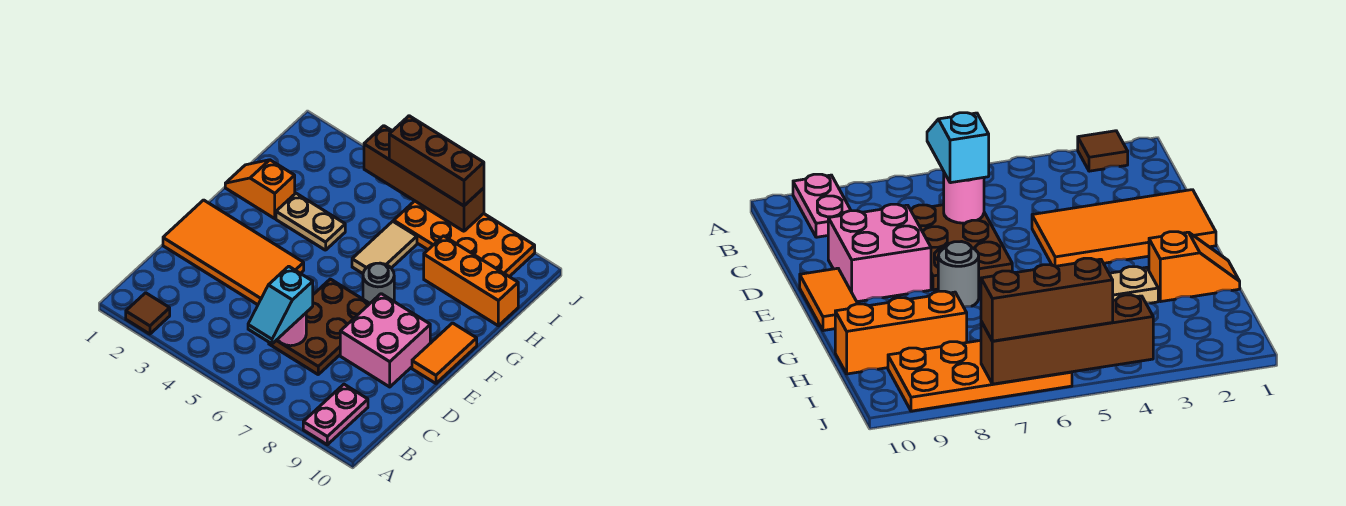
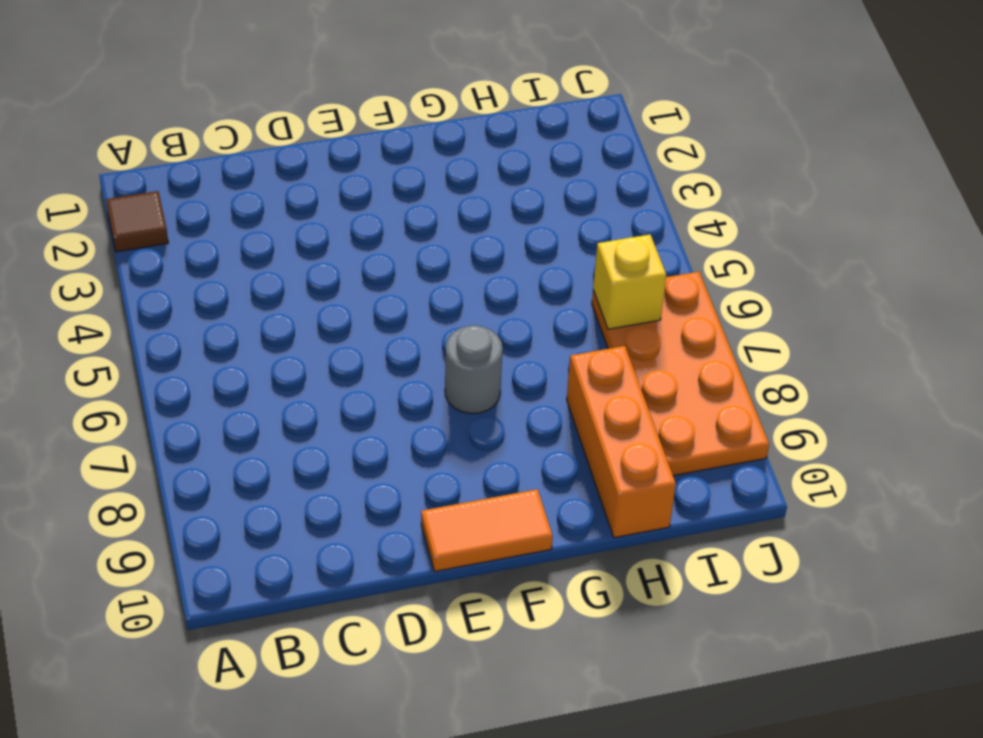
yellow 1x1 brick [593,235,666,329] -> none
none -> pink 1x2 plate [303,384,368,445]
none -> brown 2x3 plate [269,279,370,374]
none -> orange 2x4 tile [163,200,304,305]

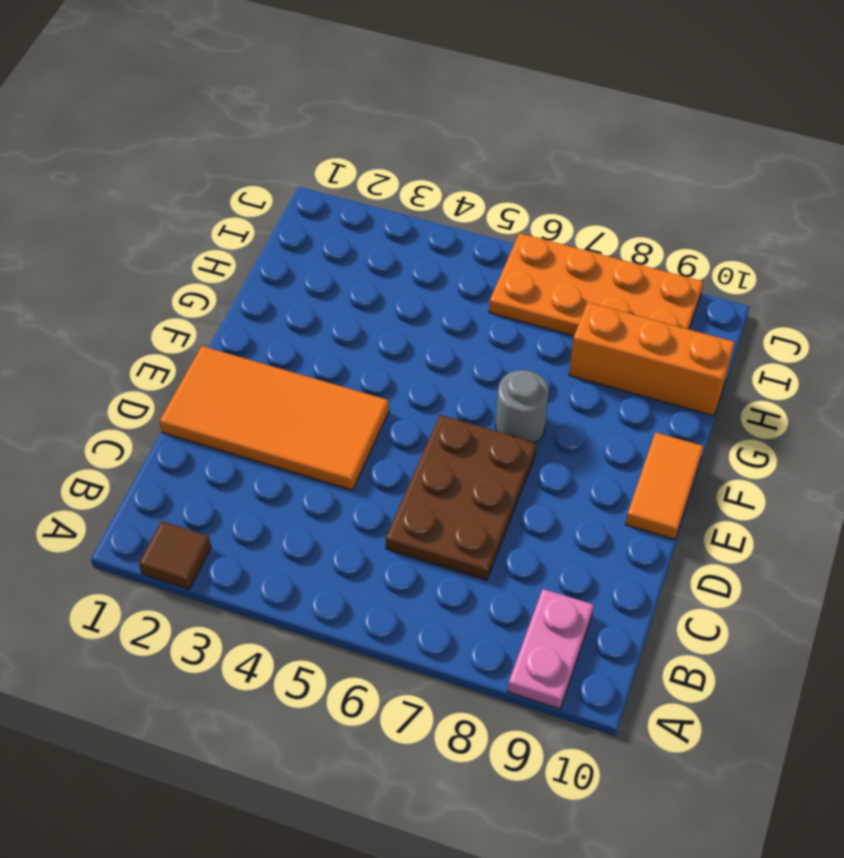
none -> pink 2x2 brick [340,294,430,387]
none -> orange 1x2 slope [225,160,295,218]
none -> tan 1x2 plate [276,193,345,250]

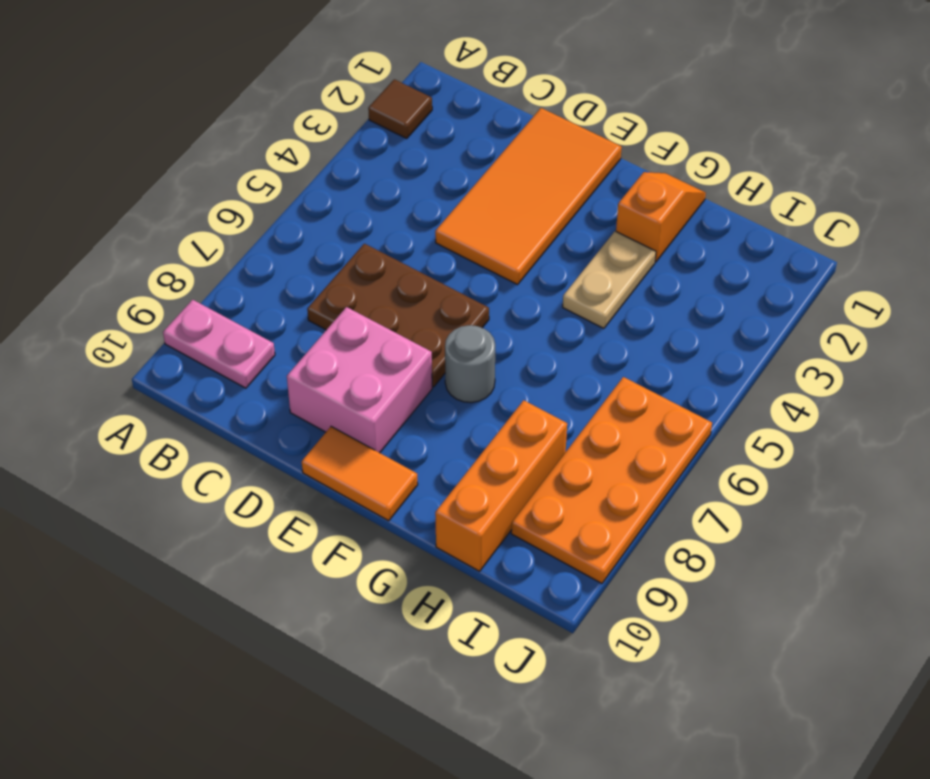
none -> tan 1x2 tile [352,221,417,273]
none -> pink 1x1 round brick [277,313,306,346]
none -> brown 1x4 brick [364,126,484,231]

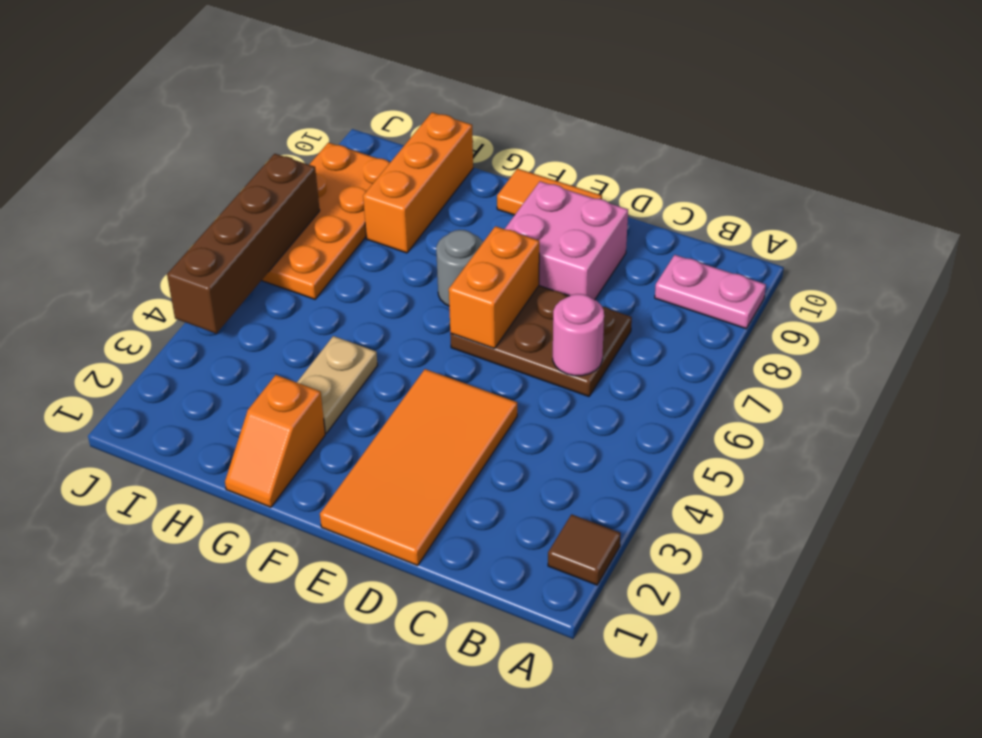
orange 1x2 brick [449,226,539,349] -> none
none -> tan 1x2 tile [352,221,417,273]
none -> cyan 1x2 slope [248,266,313,344]
none -> brown 1x3 brick [389,116,484,206]

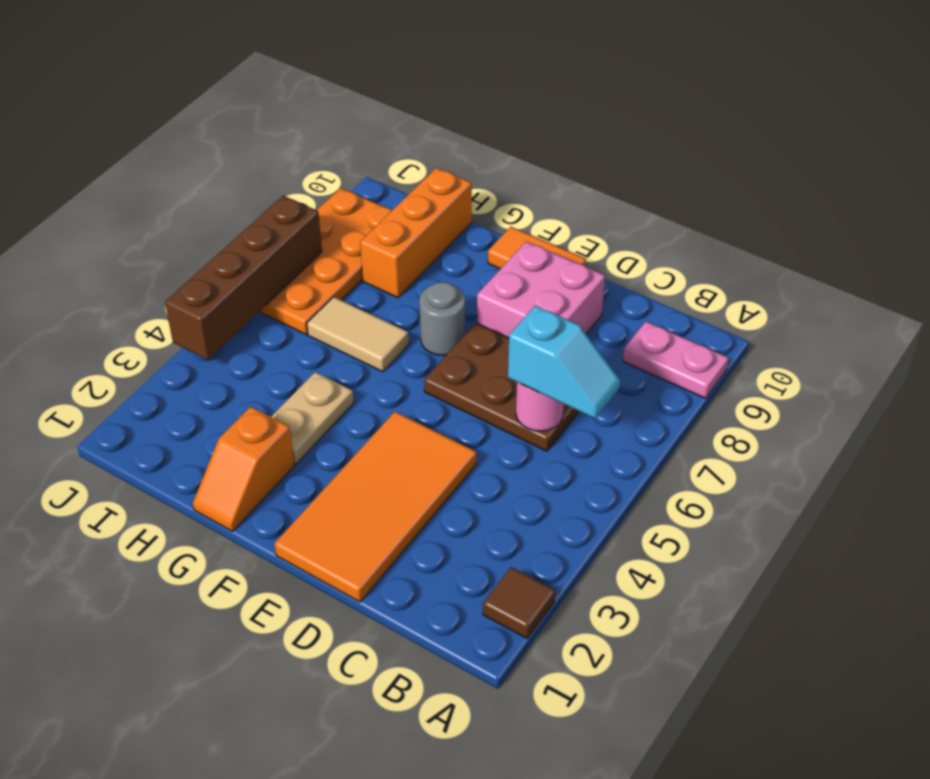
none -> brown 1x3 brick [389,116,484,206]

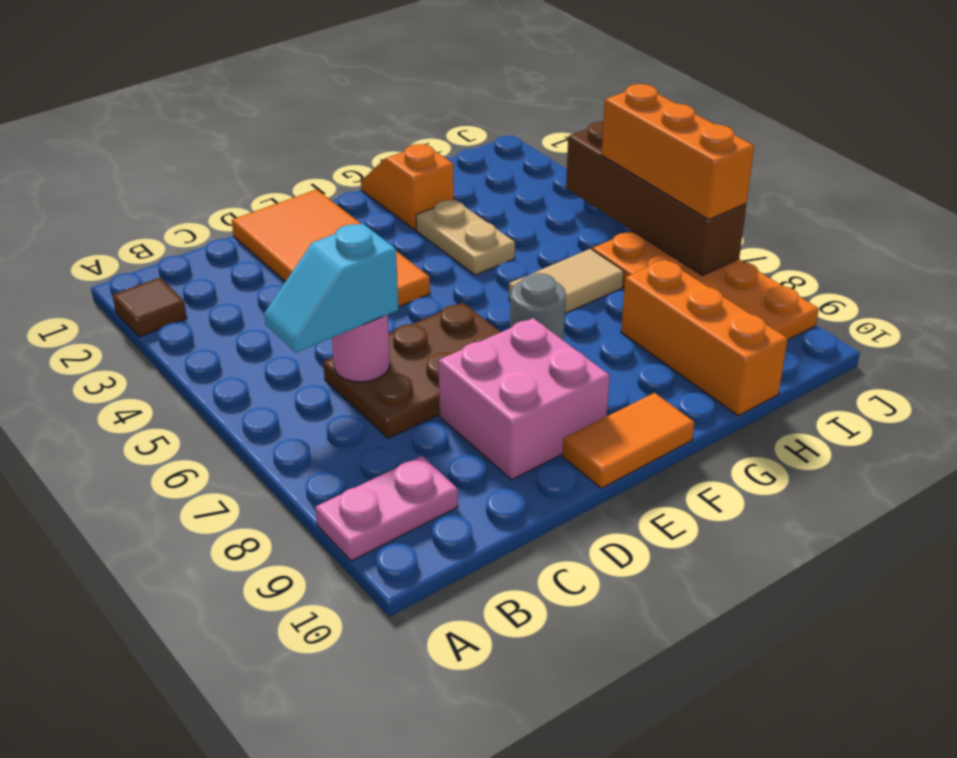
orange 1x3 brick [602,84,754,220] -> brown 1x3 brick [389,116,484,206]

